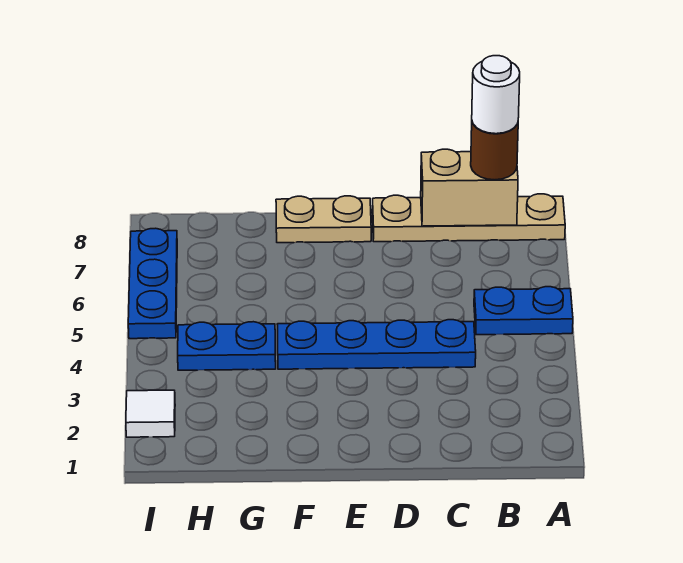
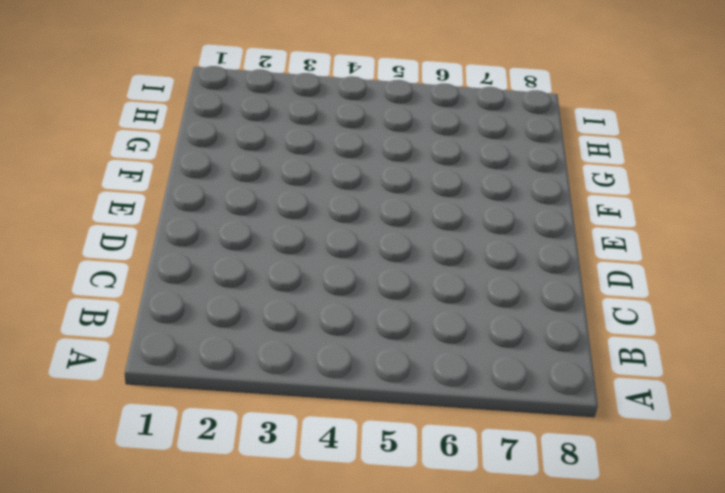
none -> blue 1x2 plate [474,287,573,335]
none -> tan 1x4 plate [372,194,565,242]

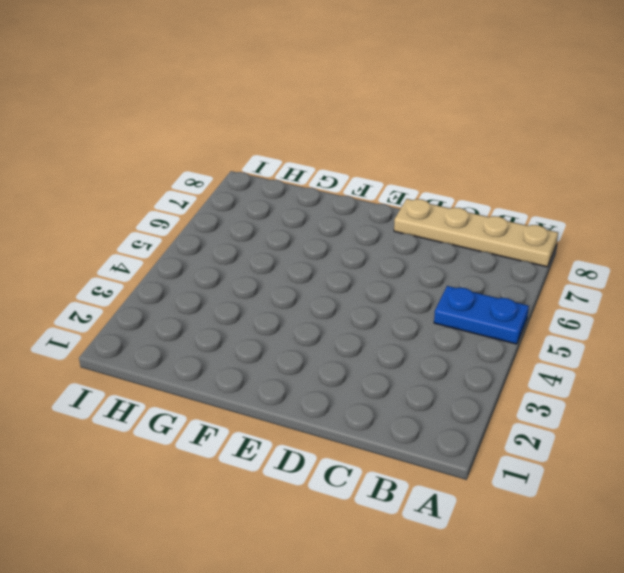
none -> blue 1x4 plate [277,320,476,369]
none -> tan 1x2 plate [276,196,371,243]

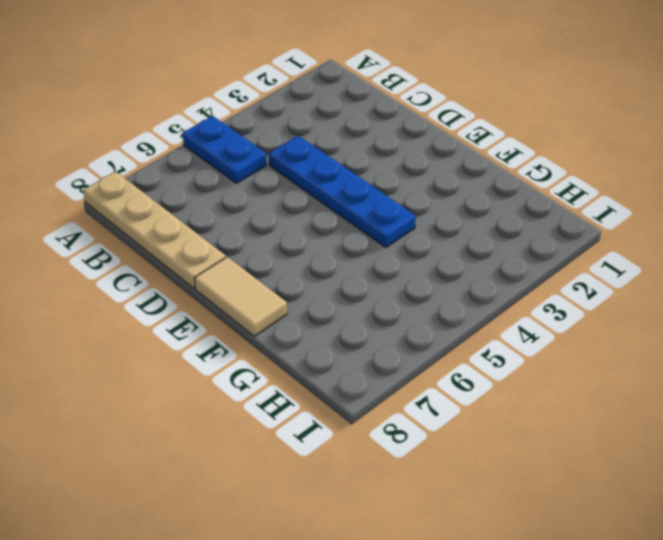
tan 1x2 tile [195,257,287,336] -> tan 1x2 plate [276,196,371,243]
none -> blue 1x2 plate [178,322,276,370]
none -> white 1x1 tile [126,390,175,437]

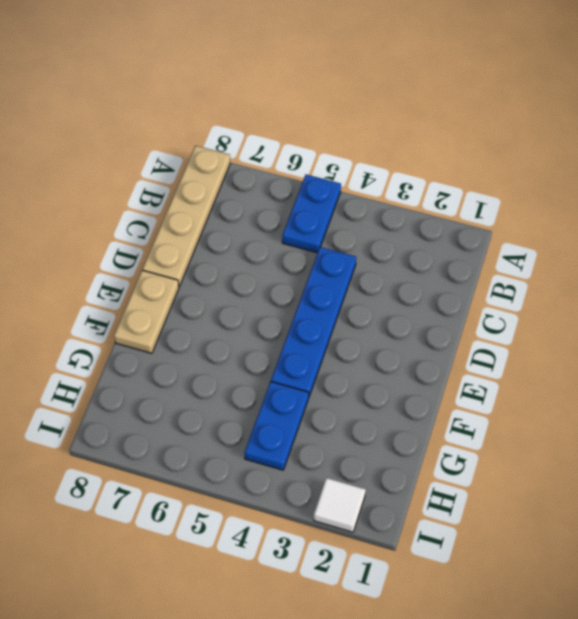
none -> blue 1x3 plate [128,228,177,339]
none -> tan 1x2 brick [421,149,518,226]

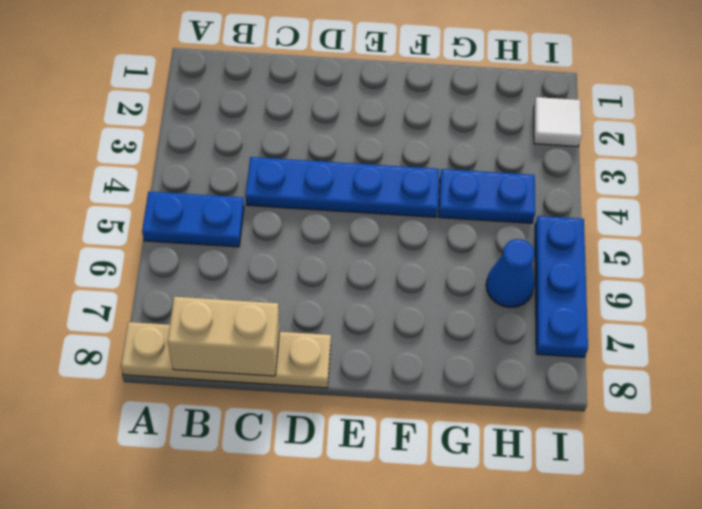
blue 1x1 cone [486,239,535,308] -> none
none -> tan 1x2 plate [276,196,371,243]
none -> brown 1x1 round brick [471,122,518,180]

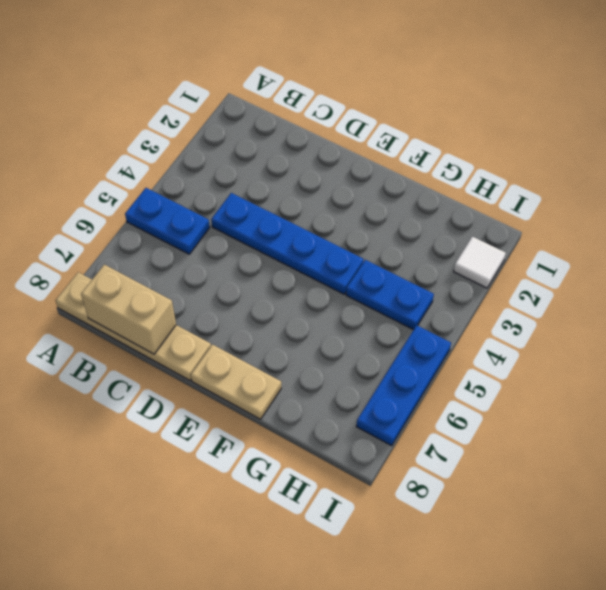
none -> brown 1x1 round brick [471,122,518,180]
none -> white 1x1 round brick [472,56,520,134]

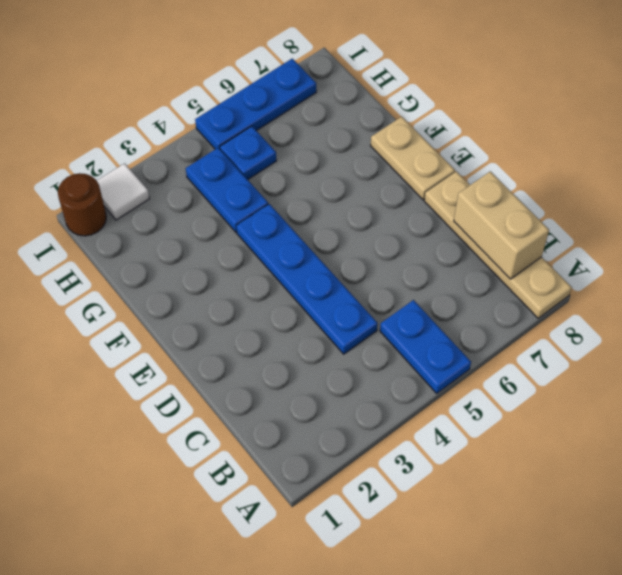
blue 1x1 plate [220,126,276,180] -> none
brown 1x1 round brick [58,173,106,236] -> brown 1x1 round brick moved to [471,122,518,180]
none -> white 1x1 round brick [472,56,520,134]

